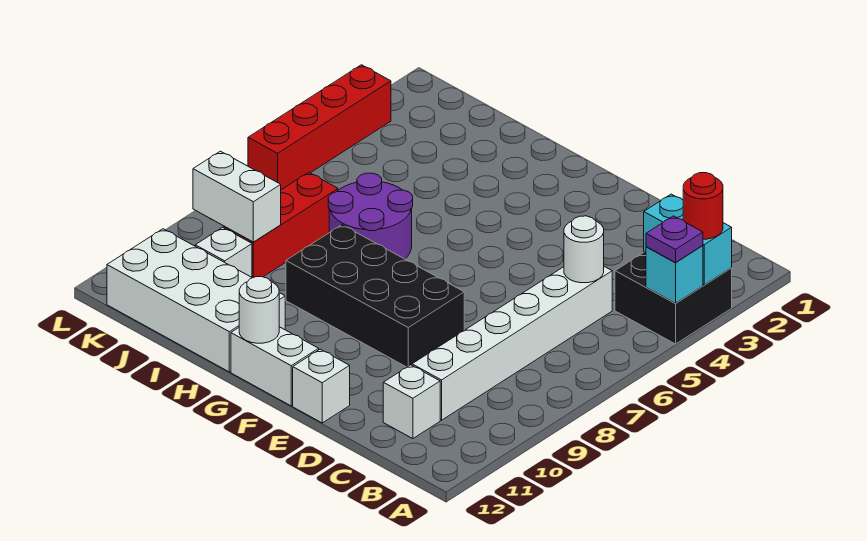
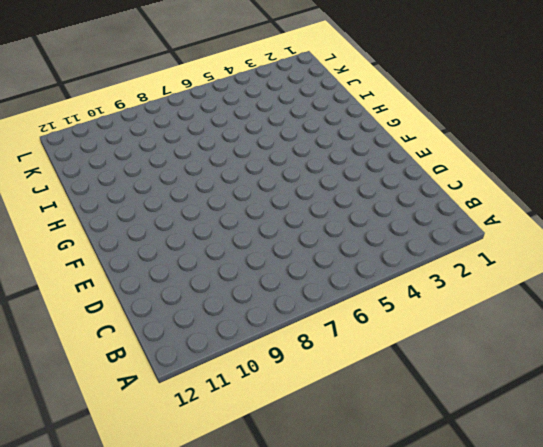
none -> black 2x2 brick [615,252,732,344]
none -> white 1x6 brick [412,266,612,420]
none -> white 1x1 brick [383,365,440,439]

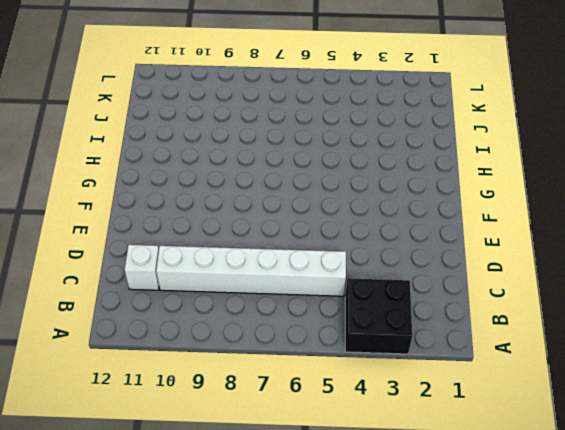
none -> black 2x4 brick [286,225,464,367]
none -> white 1x1 brick [293,349,350,423]
none -> white 1x2 brick [231,327,319,406]

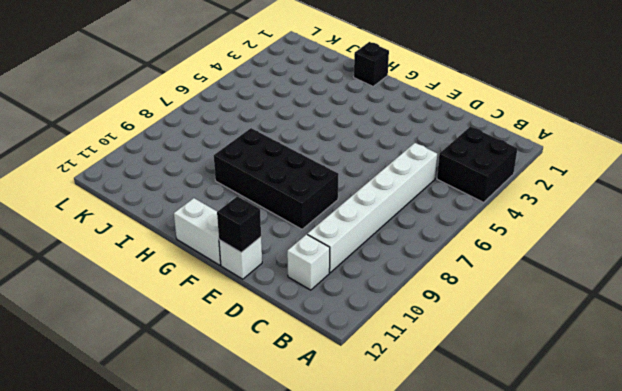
black 1x1 brick [217,196,261,253] -> none
black 1x1 brick [354,42,389,86] -> none
none -> purple 2x2 round brick [328,173,413,259]
none -> white 2x4 brick [107,229,285,372]
none -> red 1x3 brick [224,172,338,278]

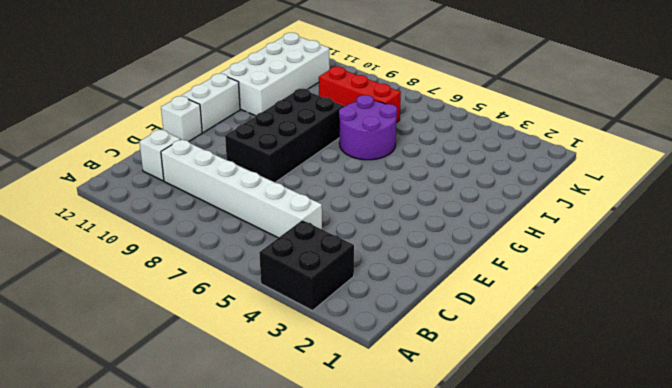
none -> white 1x1 brick [195,227,252,277]
none -> red 1x4 brick [248,65,391,190]
none -> cyan 1x2 brick [644,194,732,285]

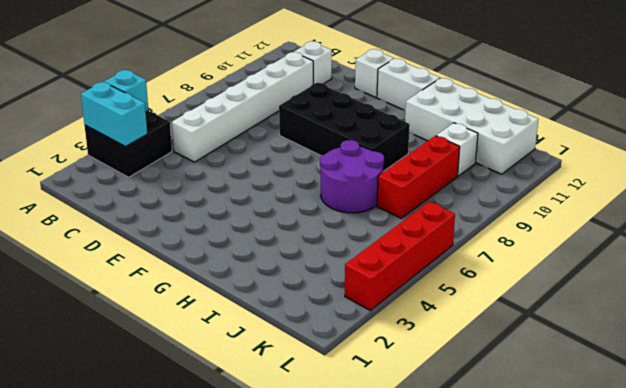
none -> white 1x1 round brick [564,216,604,283]
none -> white 1x1 round brick [239,277,279,343]
none -> white 1x2 brick [193,151,281,242]

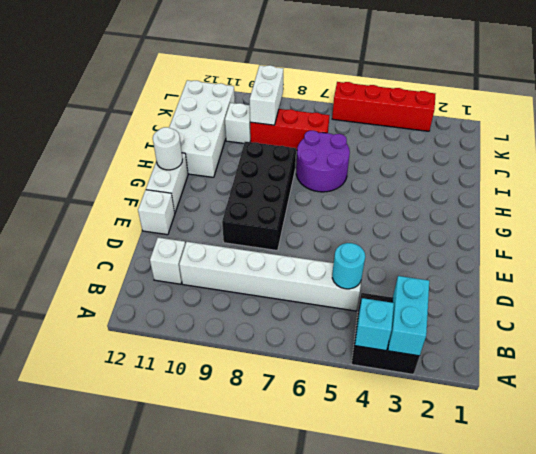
cyan 1x1 round brick [332,243,365,289] -> white 1x1 round brick [564,216,604,283]
none -> red 1x1 round brick [683,173,723,239]
none -> purple 1x1 plate [646,216,703,262]

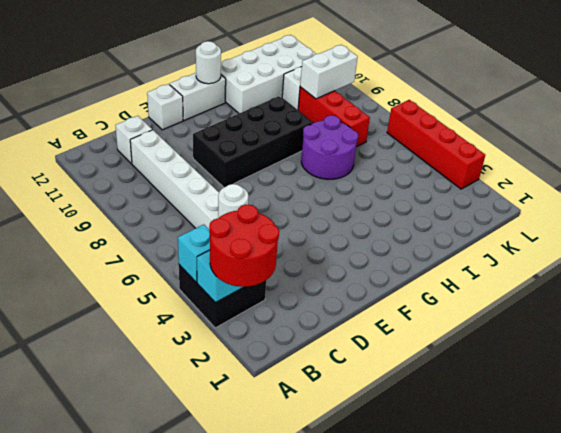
red 2x2 round brick [209,204,279,287] -> red 1x1 round brick [683,173,723,239]
none -> purple 1x1 plate [646,216,703,262]

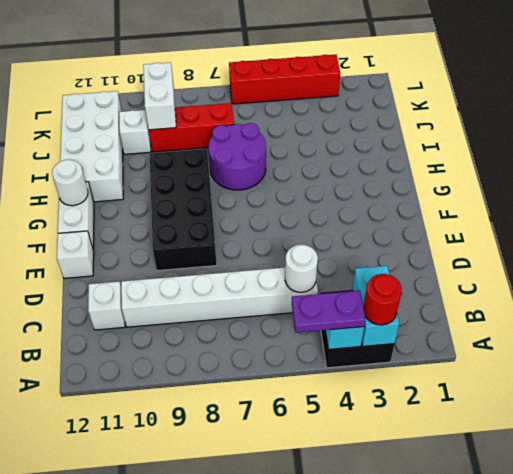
purple 1x2 plate [292,291,366,333] -> purple 1x1 plate [646,216,703,262]

